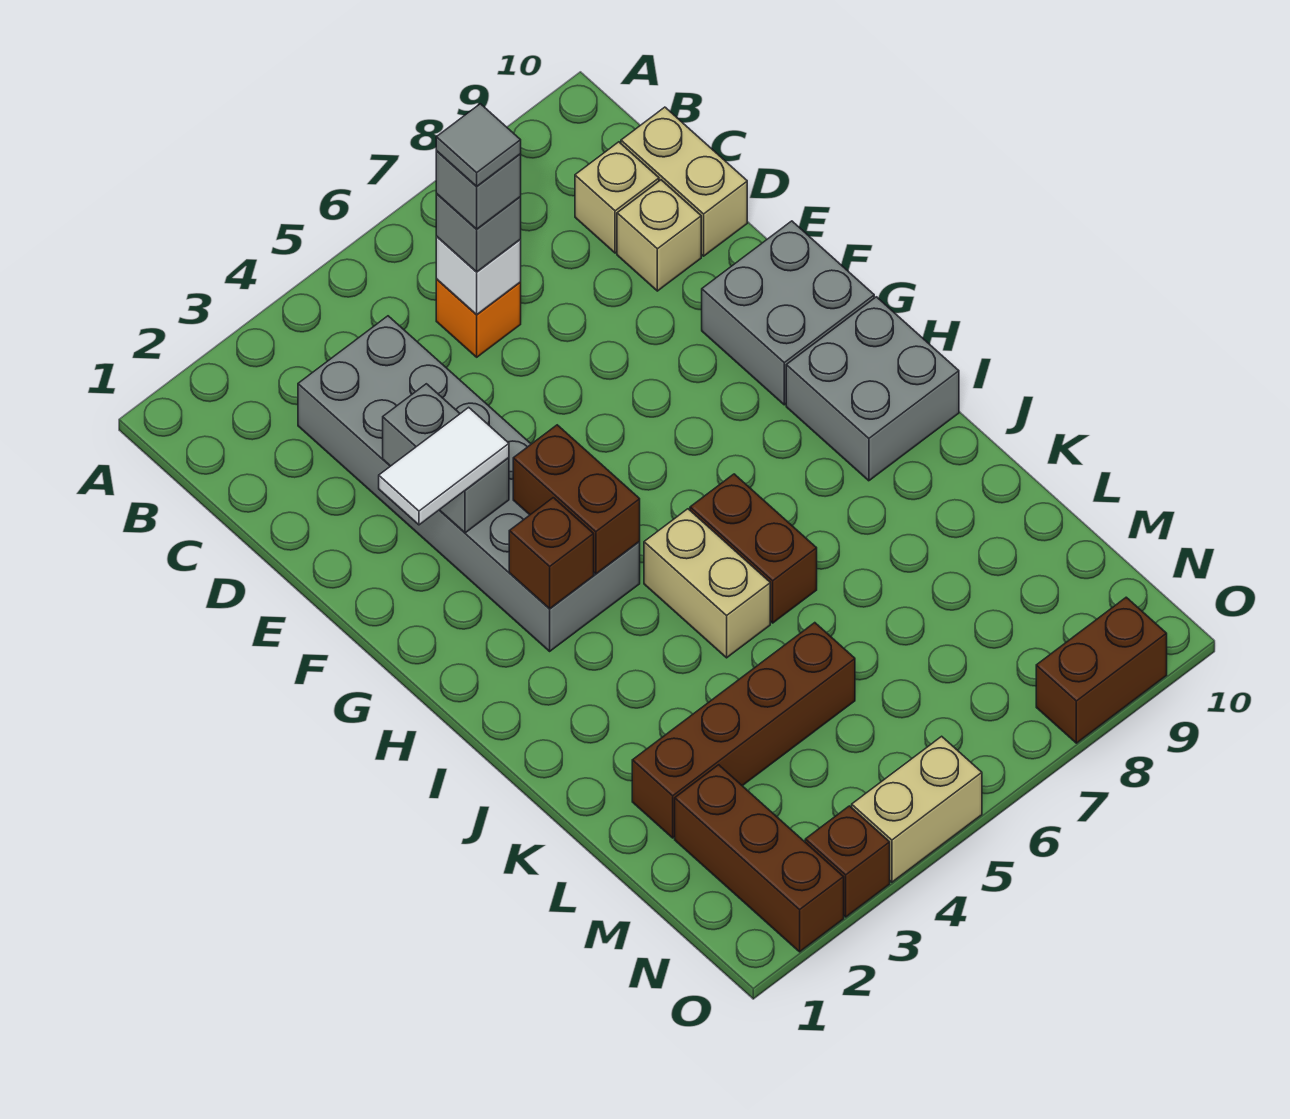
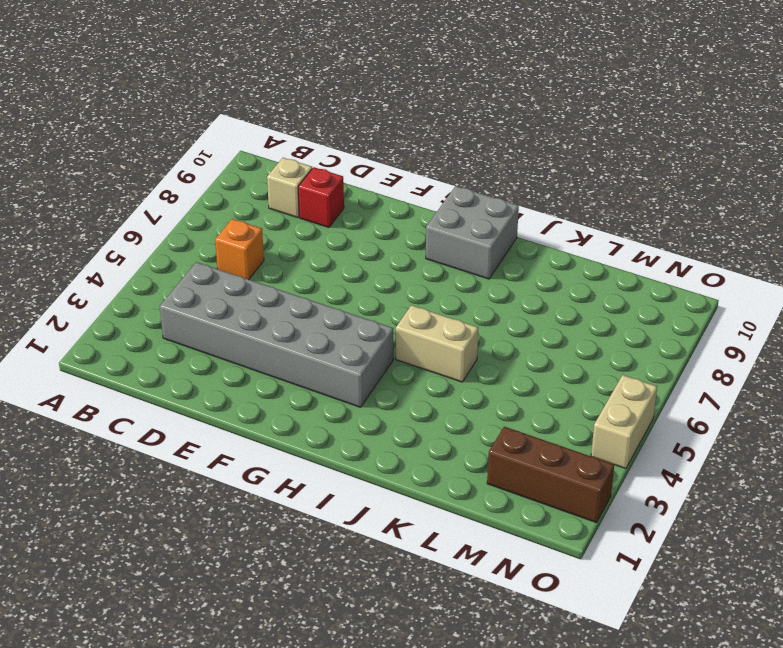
red 1x1 brick [298,167,344,228] -> tan 1x1 brick [617,180,701,291]
none -> tan 1x2 brick [621,107,747,256]
none -> grey 2x2 brick [702,221,874,405]
none -> brown 1x2 brick [690,474,817,623]

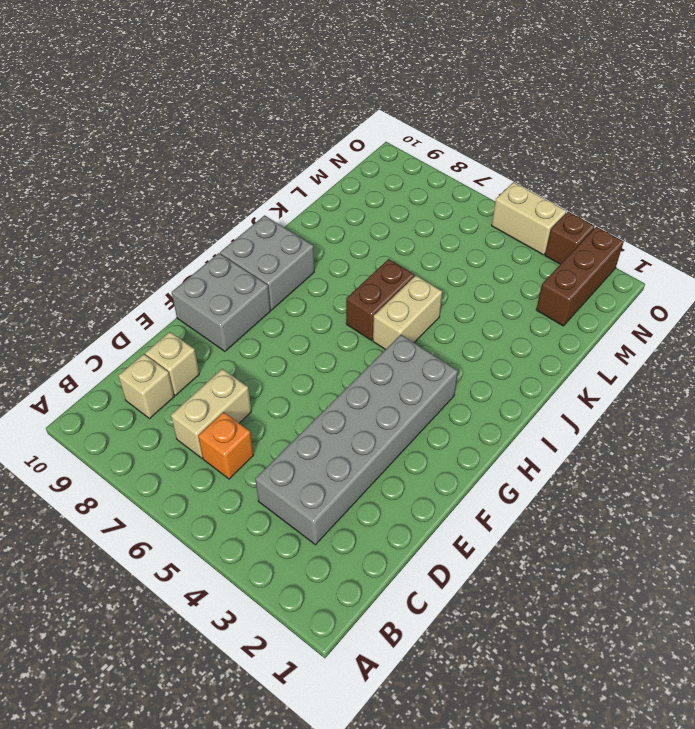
tan 1x2 brick [171,369,251,458] -> tan 1x2 brick moved to [621,107,747,256]
none -> brown 1x4 brick [632,623,855,838]
none -> brown 1x2 brick [1036,597,1167,743]
none -> white 1x1 brick [436,237,521,314]

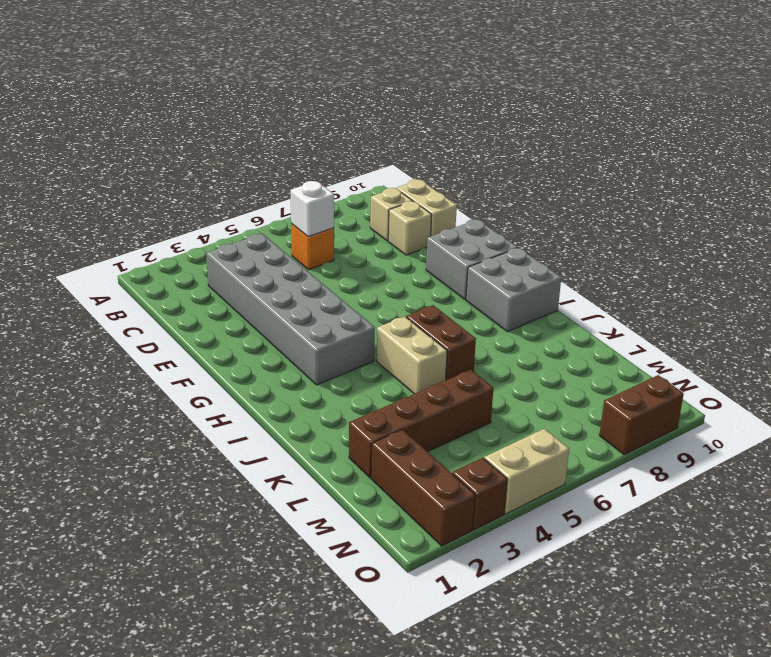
none -> grey 1x2 brick [383,384,509,533]
none -> brown 1x2 brick [513,425,640,574]
none -> brown 1x1 brick [509,498,594,609]

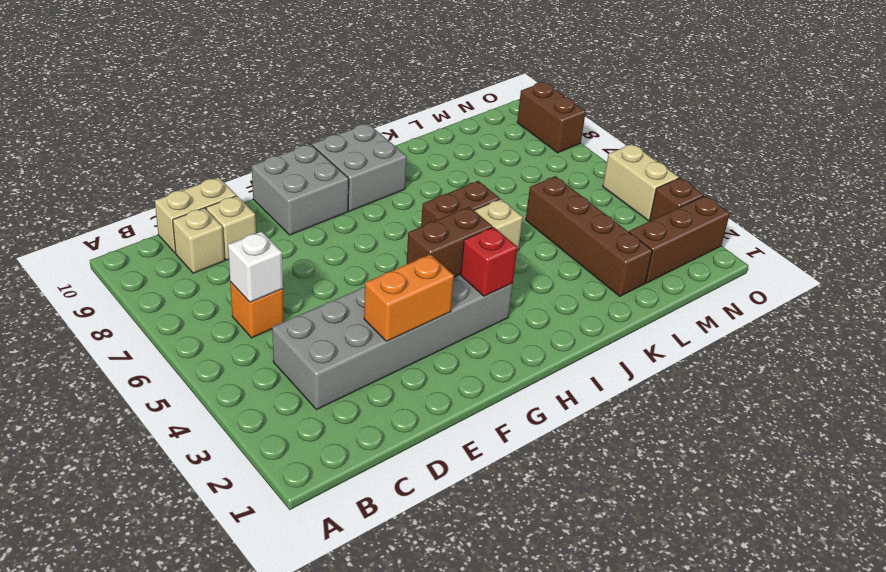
orange 1x2 brick [364,254,454,341] -> grey 1x2 brick [383,384,509,533]
red 1x1 brick [461,227,517,296] -> brown 1x1 brick [509,498,594,609]
none -> grey 1x1 brick [436,194,521,272]
none -> white 1x2 tile [379,407,509,525]
none -> grey 1x1 brick [436,151,521,229]

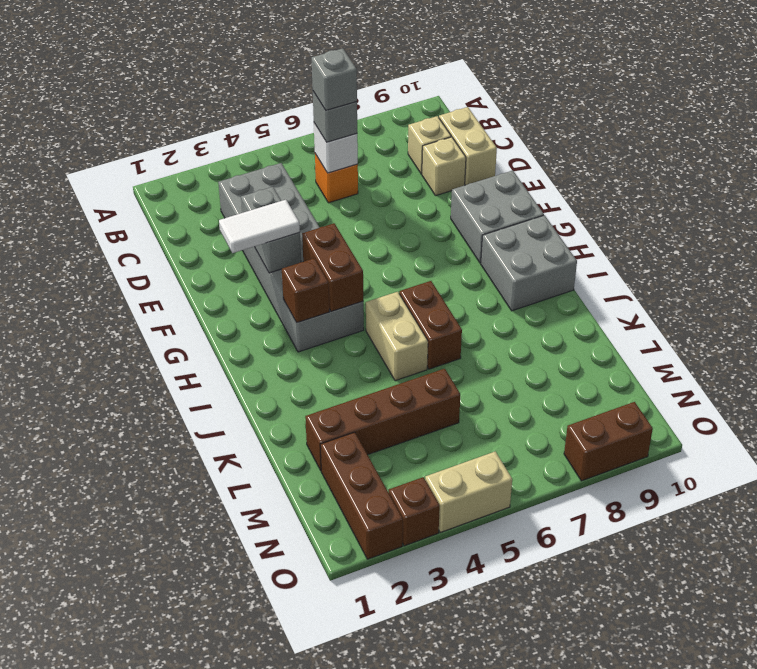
none -> grey 1x1 tile [436,104,521,187]

